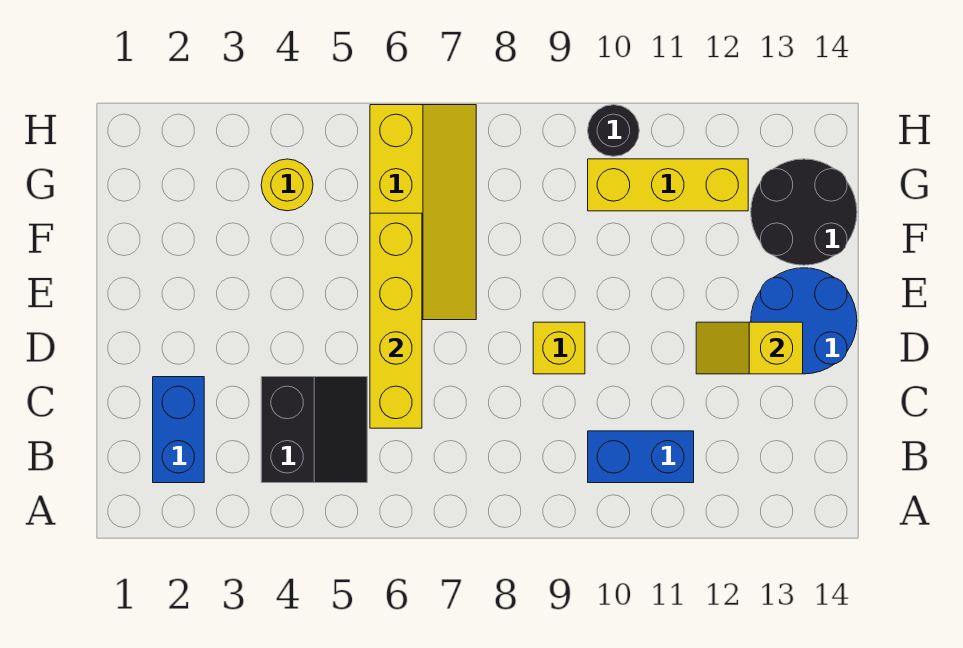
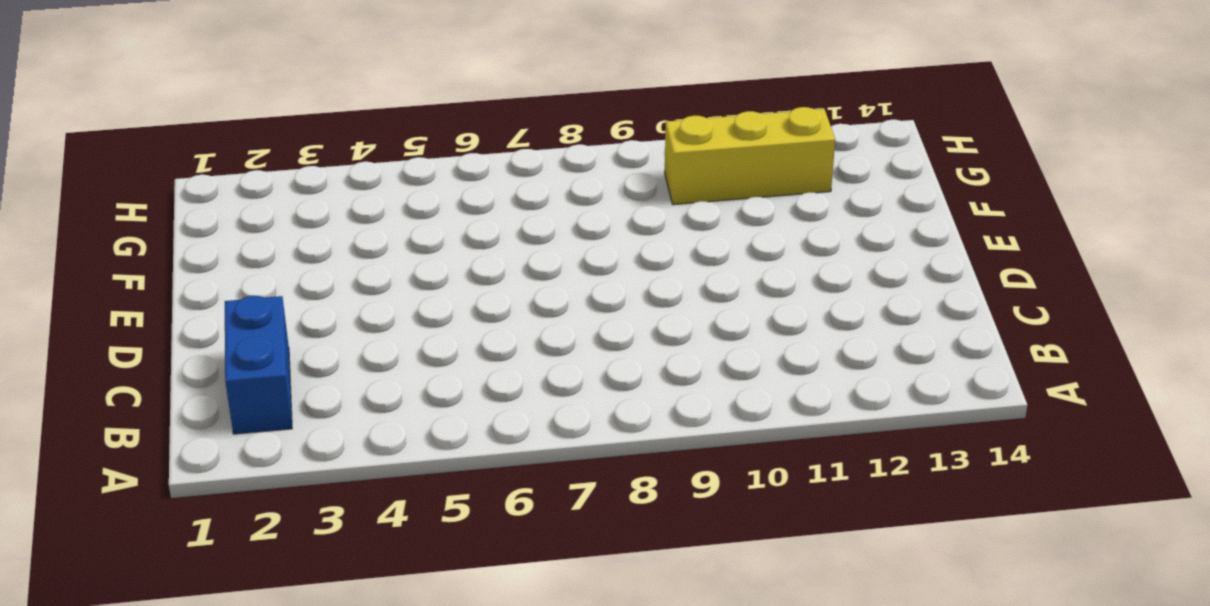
none -> black 2x2 slope [261,377,367,483]
none -> blue 1x2 brick [588,431,694,483]
none -> yellow 1x1 brick [533,322,585,374]

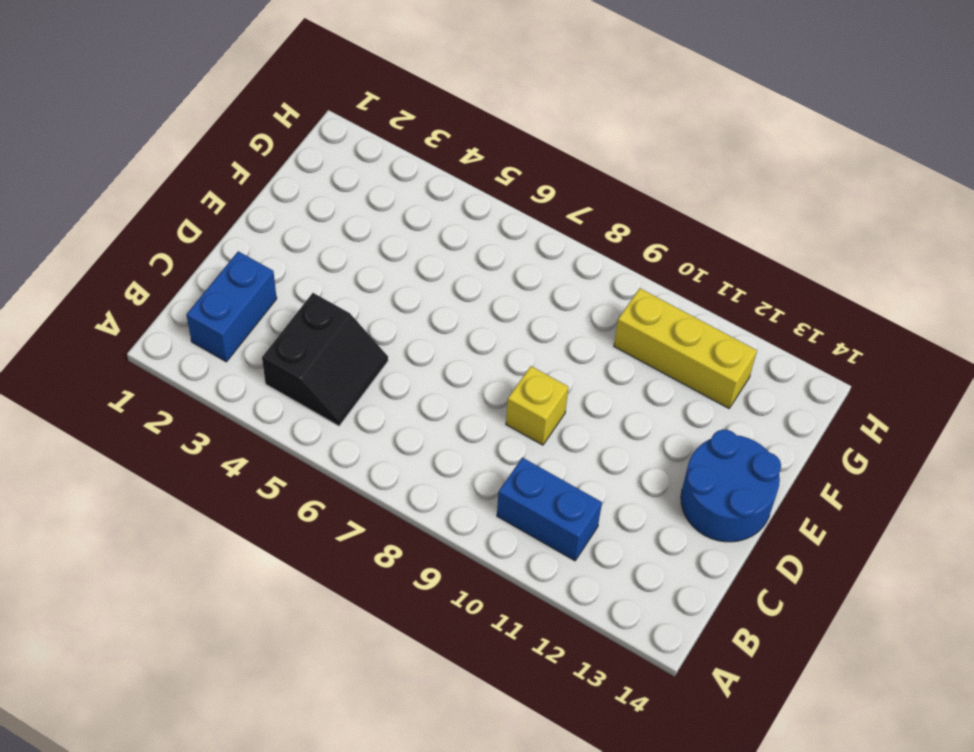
none -> yellow 2x4 slope [370,105,476,320]
none -> black 2x2 round brick [751,159,857,265]
none -> yellow 1x1 round brick [261,159,313,211]

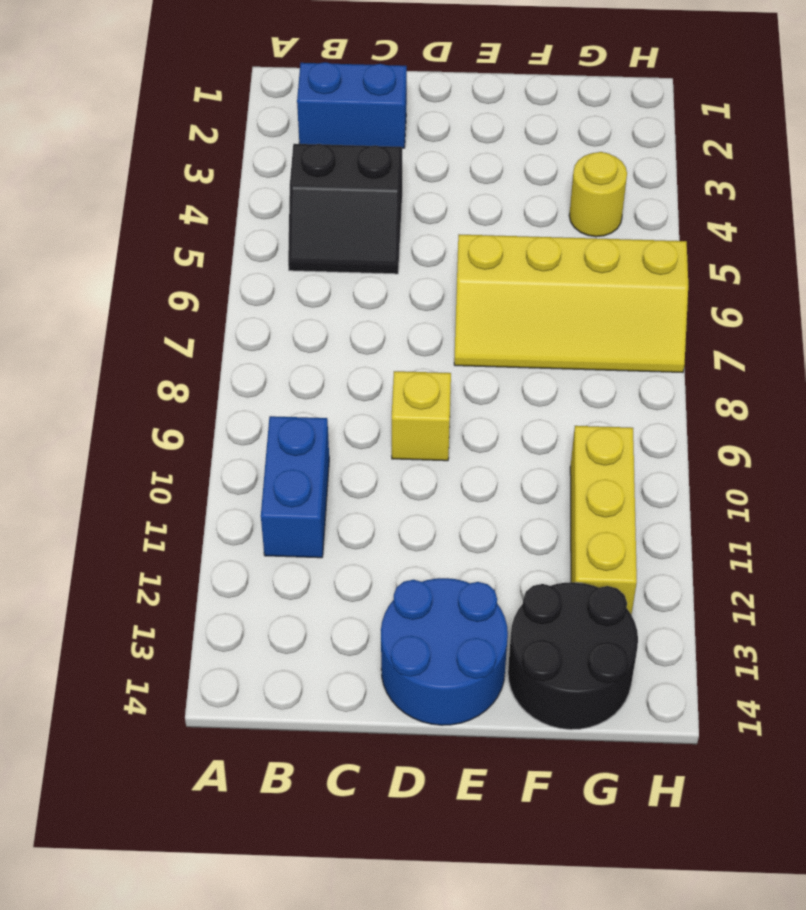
none -> black 1x1 round brick [588,105,639,156]
none -> yellow 1x4 brick [370,213,422,428]
none -> yellow 1x2 slope [696,322,803,374]

